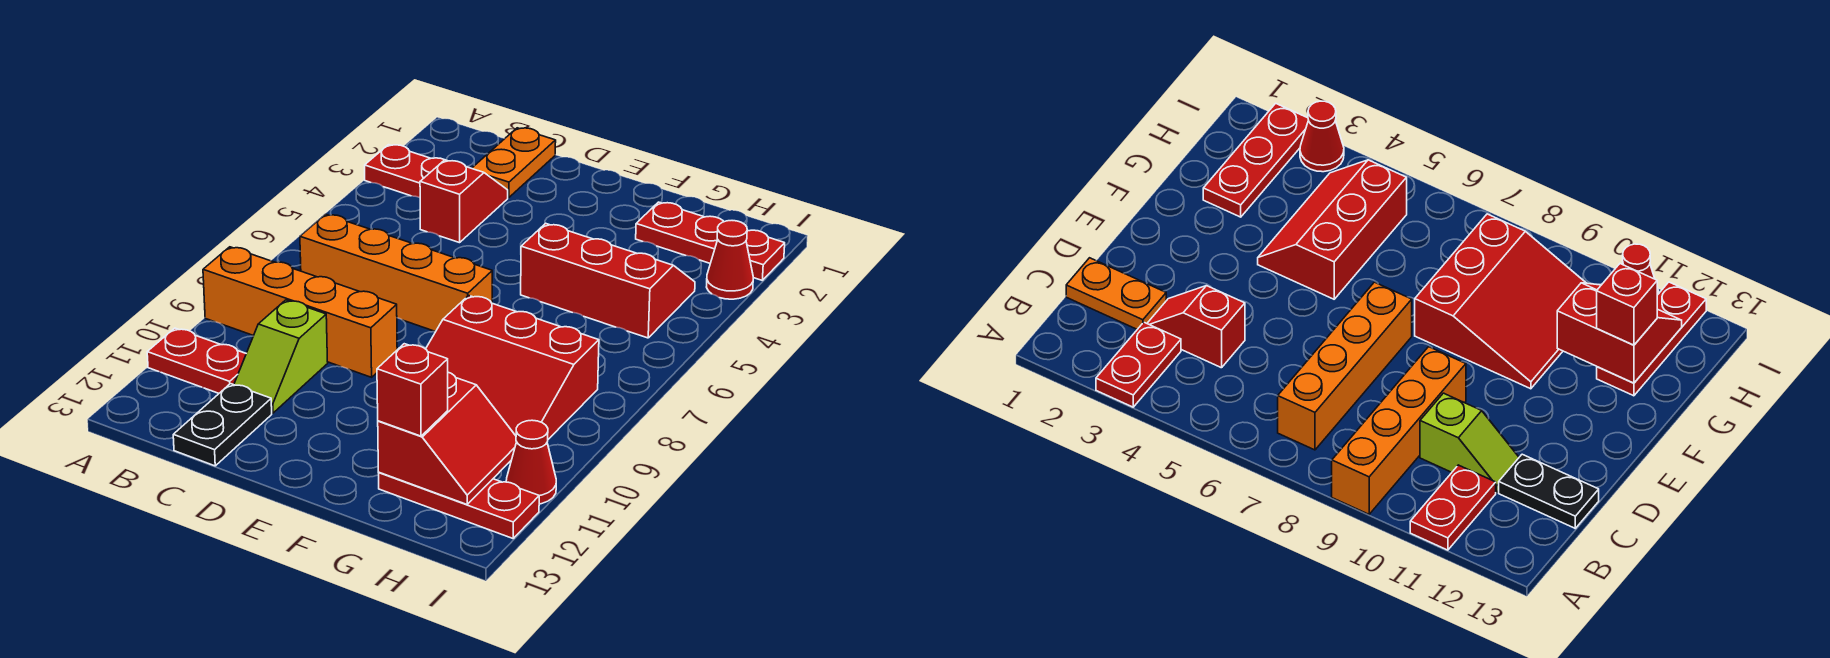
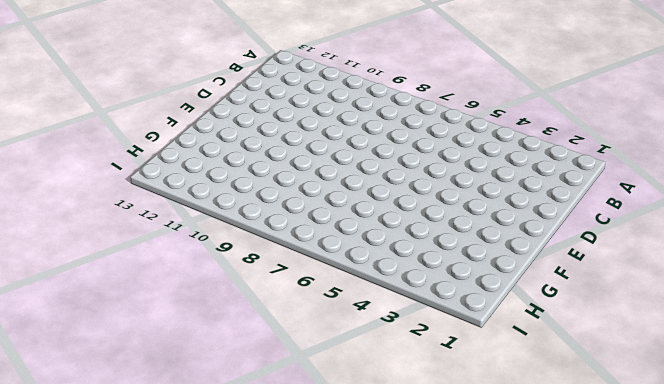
none -> red 1x2 plate [365,145,444,198]
none -> orange 1x4 brick [203,247,397,377]
none -> red 1x2 plate [147,328,246,393]

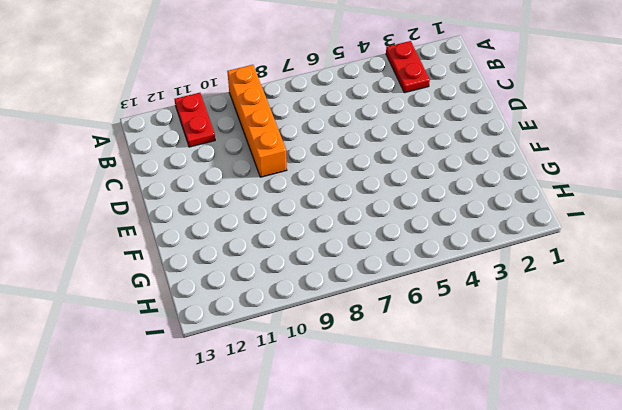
none -> orange 1x4 brick [300,214,492,332]
none -> orange 1x2 plate [472,128,556,198]
none -> red 1x2 slope [420,160,508,243]

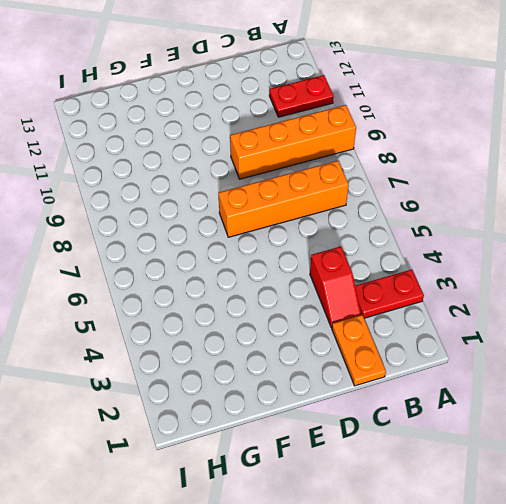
none -> lime 1x2 slope [234,300,328,413]
none -> black 1x2 plate [173,384,272,466]
none -> red 2x3 slope [521,223,695,338]

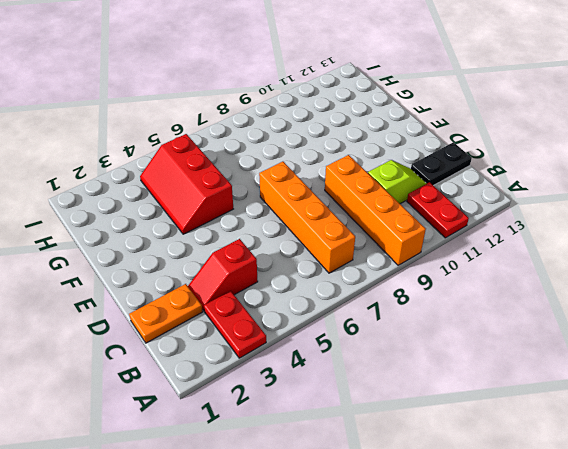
none -> red 3x3 slope [426,295,599,463]
none -> red 1x3 plate [636,202,785,280]
none -> red 1x3 plate [379,472,539,538]

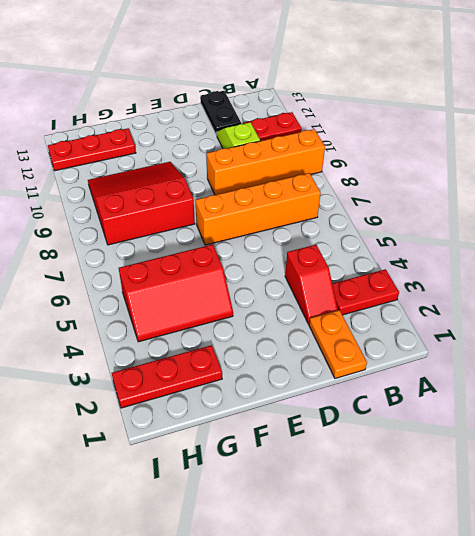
none -> red 1x1 cone [707,221,753,299]
none -> red 1x1 cone [506,420,556,504]
none -> red 2x2 slope [378,372,517,504]

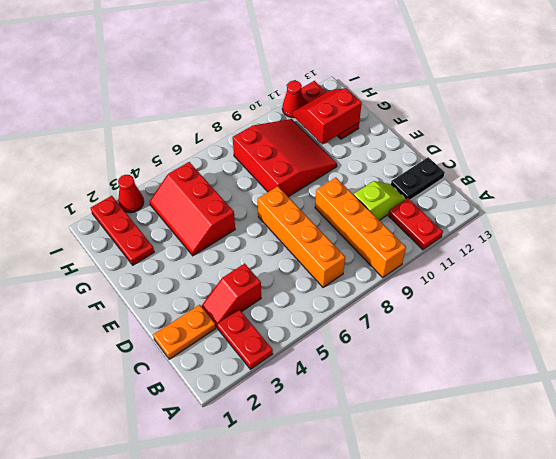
none -> red 1x1 brick [377,344,448,436]

